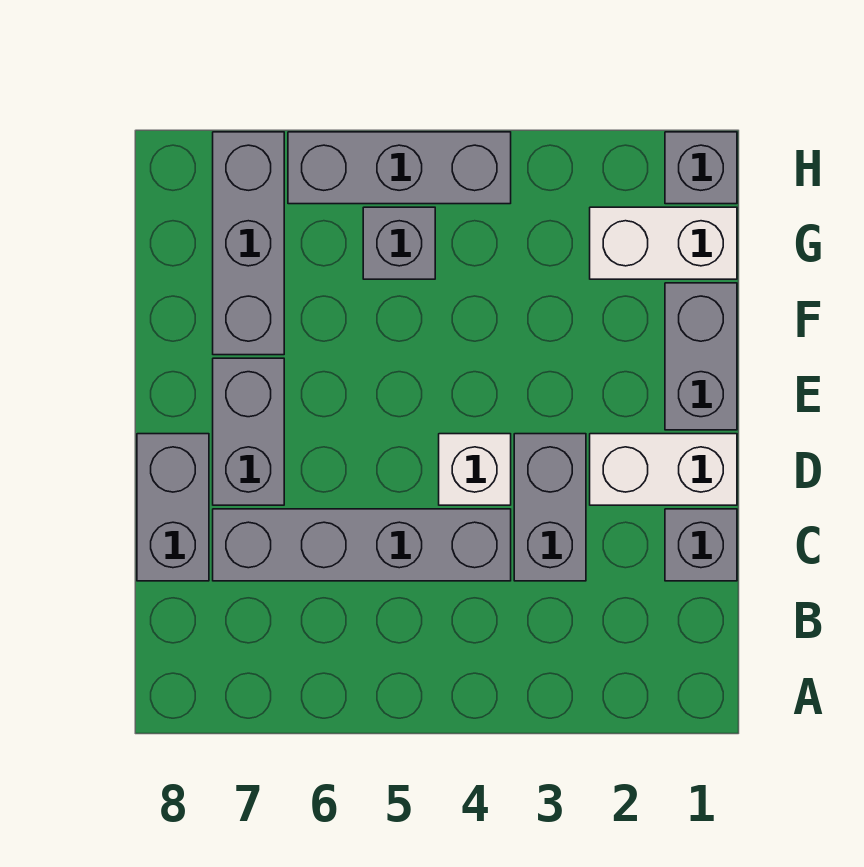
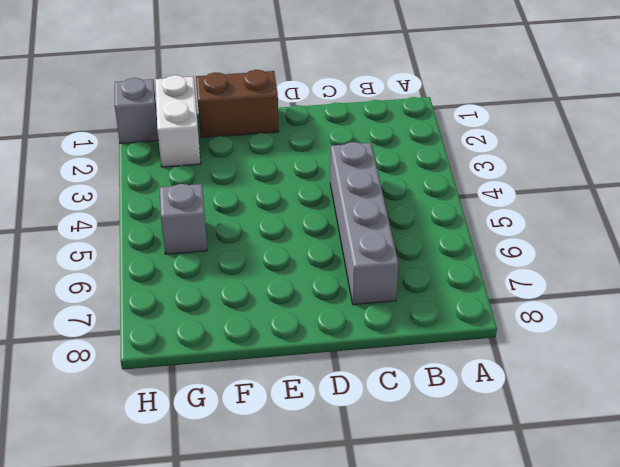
brown 1x2 brick [196,70,279,138] -> grey 1x2 brick [665,283,737,430]
none -> grey 1x1 brick [665,509,737,581]
none -> grey 1x2 brick [514,434,586,581]
none -> grey 1x2 brick [137,434,209,581]

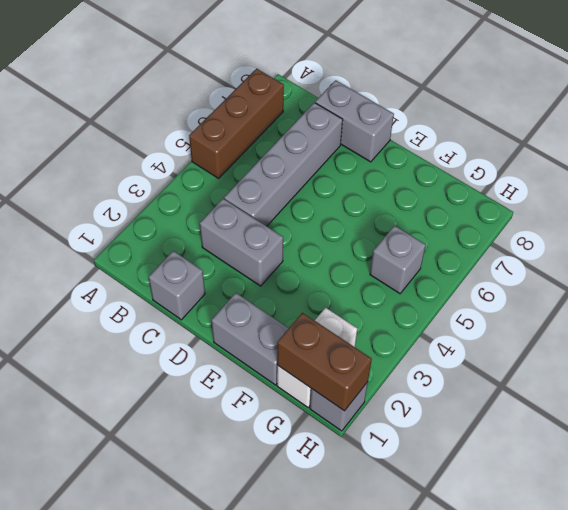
brown 1x3 brick [189,69,284,178] -> none
brown 1x2 brick [277,313,372,411] -> none
none -> white 1x2 brick [590,434,737,505]
none -> white 1x1 brick [439,434,511,505]
none -> grey 1x2 brick [213,358,284,505]

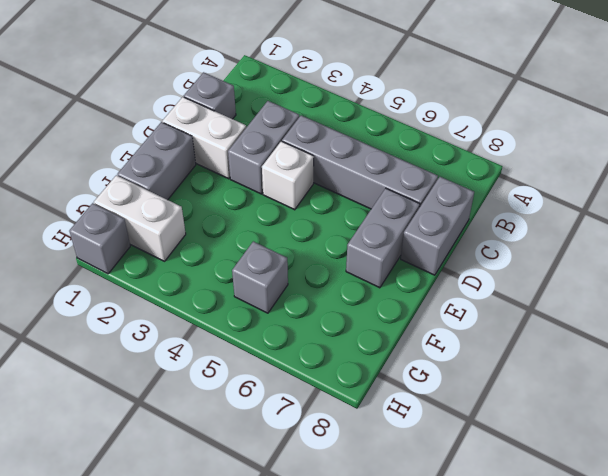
none -> grey 1x3 brick [213,132,284,355]
none -> grey 1x3 brick [288,132,511,204]

